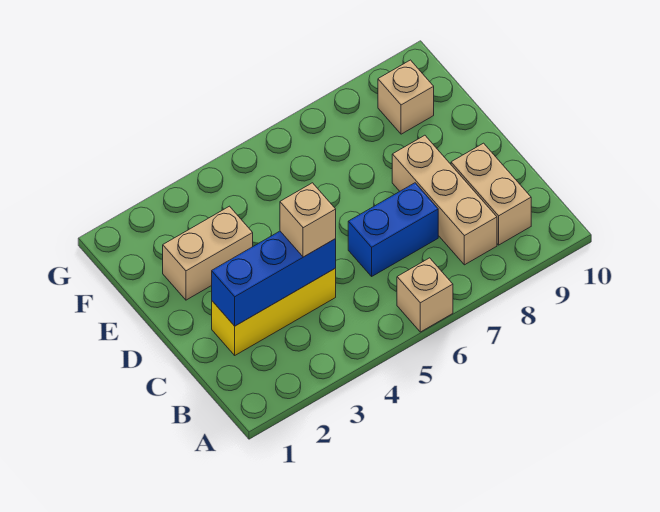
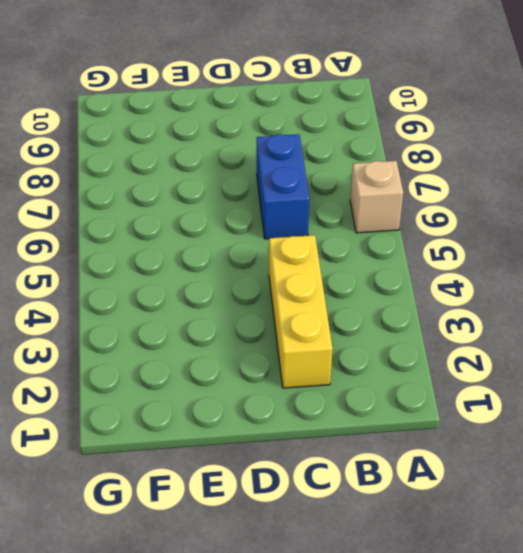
none -> tan 1x3 brick [392,135,497,265]
none -> tan 1x2 brick [451,143,531,245]

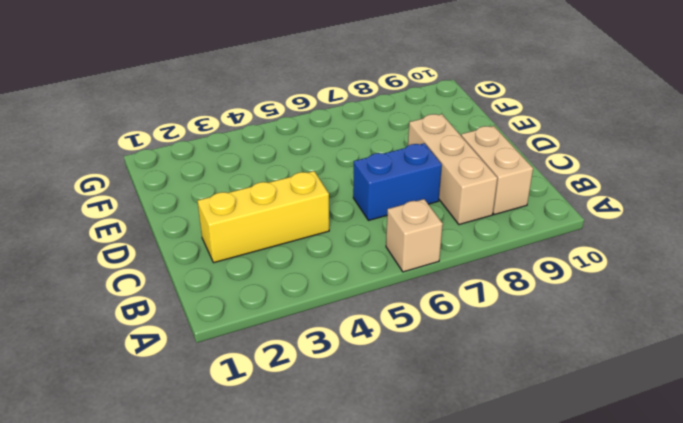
none -> tan 1x2 brick [163,206,253,300]
none -> tan 1x1 brick [378,60,434,134]

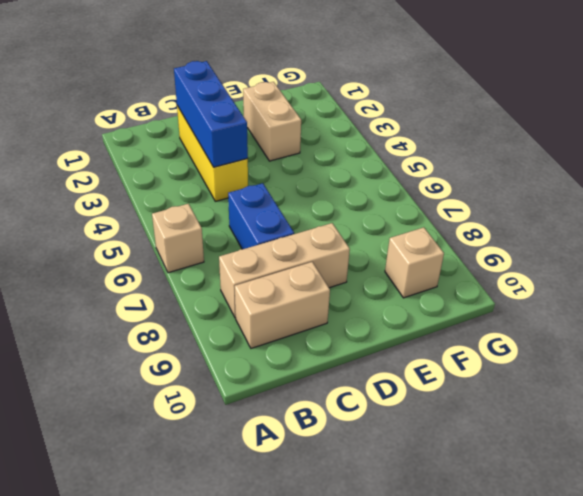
none -> tan 1x1 brick [280,183,336,257]

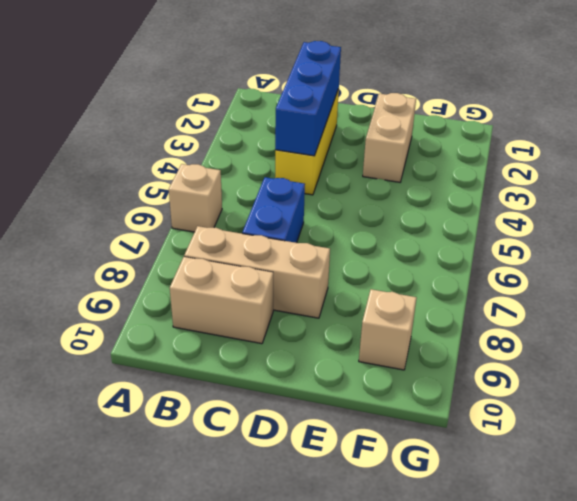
none -> tan 1x1 brick [280,183,336,257]

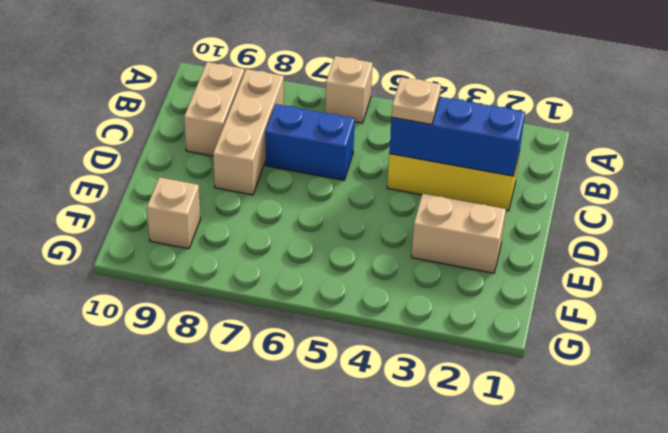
tan 1x1 plate [392,77,441,125] -> tan 1x1 brick [280,183,336,257]

